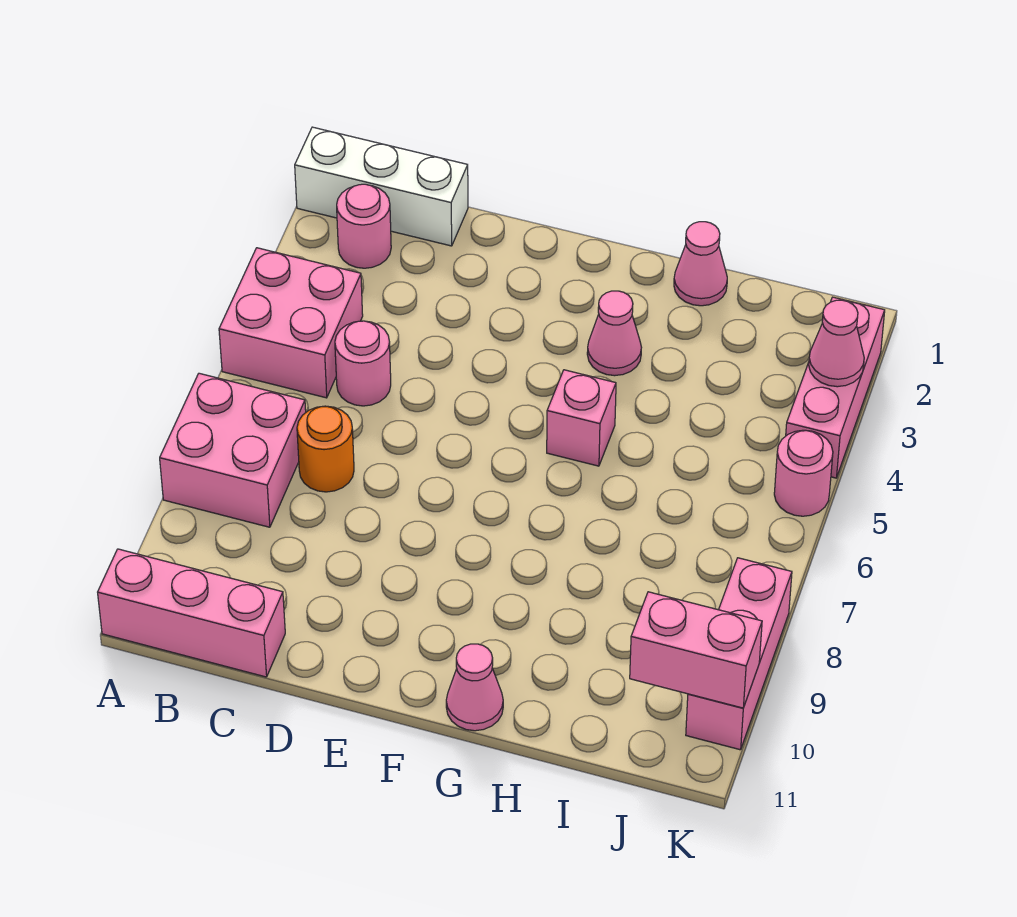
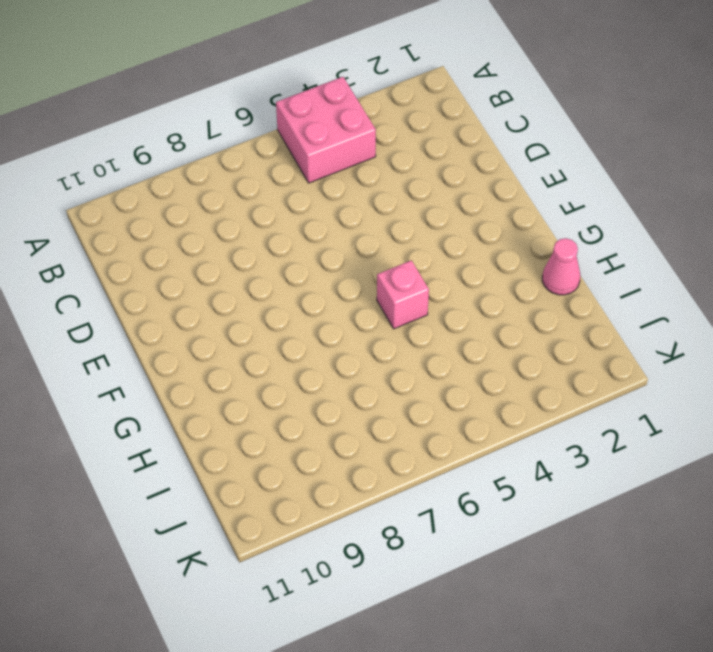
none -> white 1x3 brick [295,127,468,246]
none -> pink 2x2 brick [160,373,306,527]
none -> pink 1x3 brick [98,549,285,677]

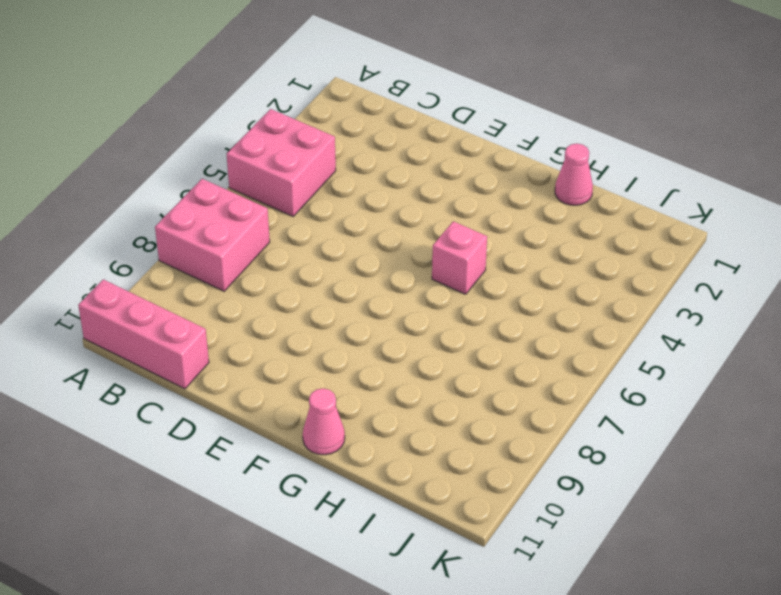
none -> white 1x3 brick [295,127,468,246]
none -> pink 1x1 round brick [337,184,391,268]
none -> pink 1x1 round brick [335,321,391,406]

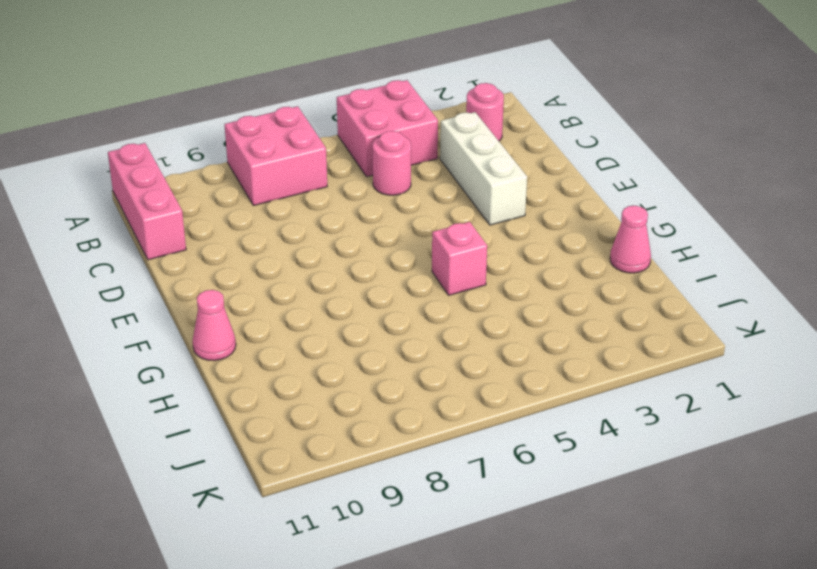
white 1x3 brick [440,112,527,225] -> white 1x3 brick moved to [295,127,468,246]
none -> orange 1x1 round brick [297,406,354,492]
none -> pink 1x1 cone [587,291,641,376]
none -> pink 1x3 brick [786,297,885,478]

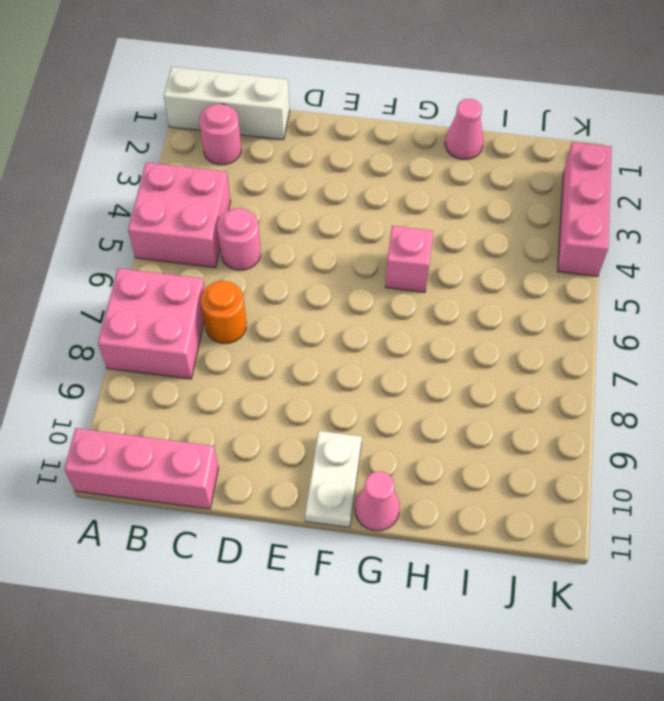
white 1x2 plate [305,431,362,527] -> none
none -> pink 1x1 cone [587,291,641,376]
none -> pink 1x1 round brick [774,430,833,516]
none -> pink 1x3 brick [686,558,792,750]

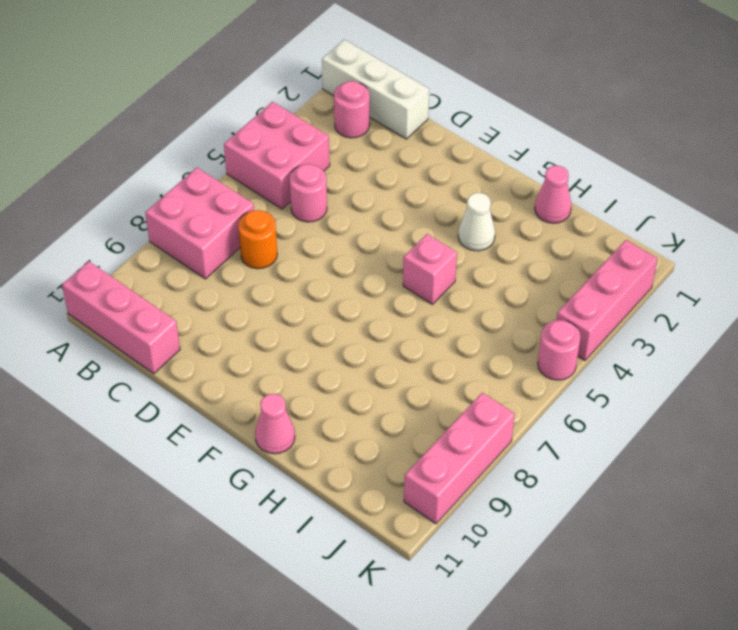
white 1x1 cone [458,193,495,251] -> pink 1x1 cone [587,291,641,376]
none -> pink 1x2 brick [630,592,762,708]
none -> pink 1x1 cone [809,300,864,387]

